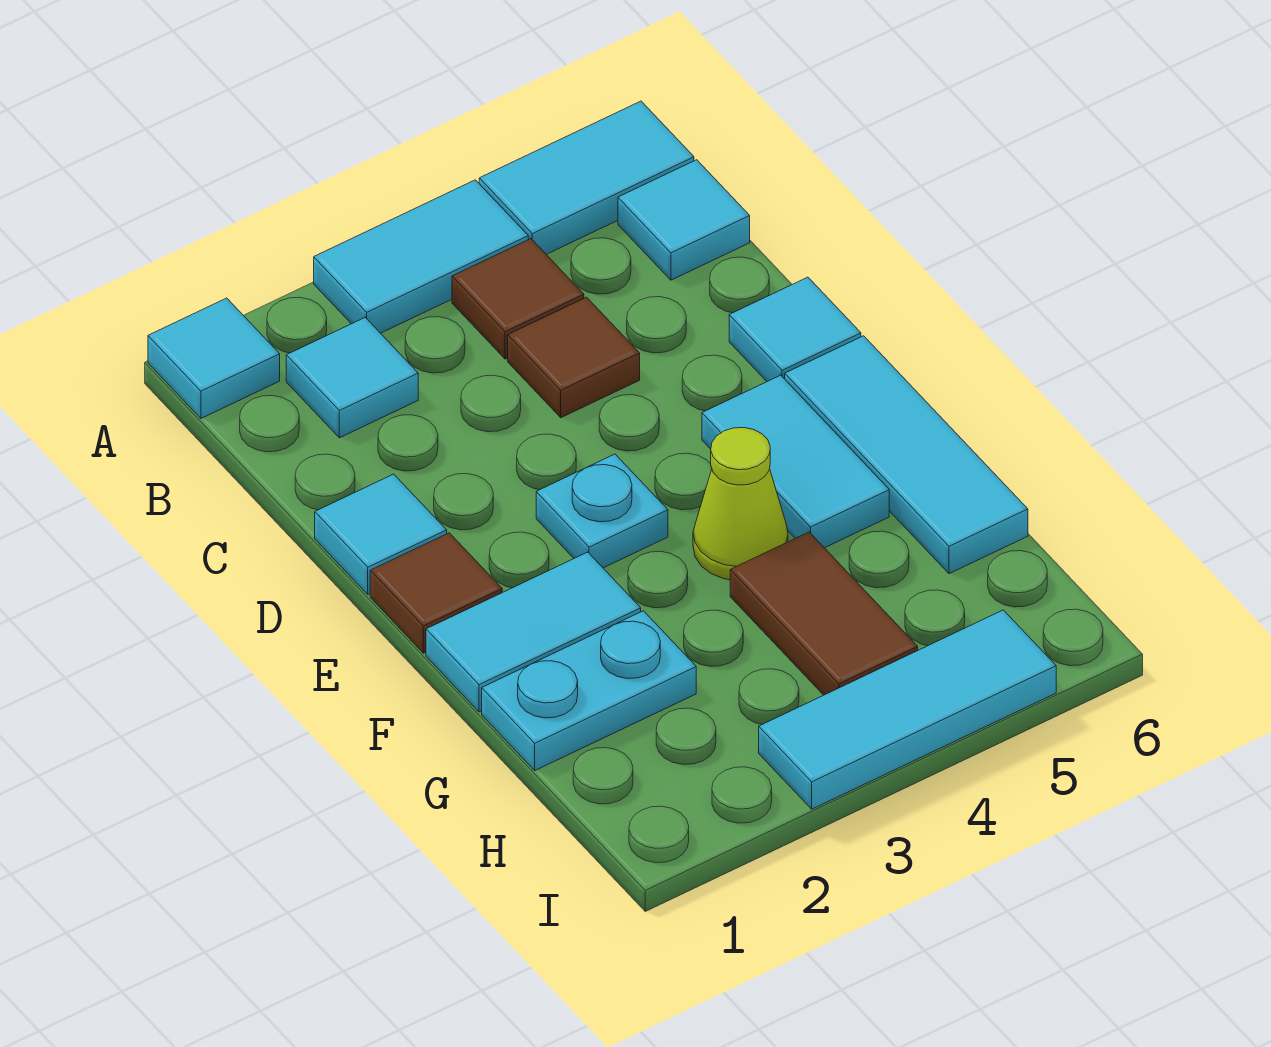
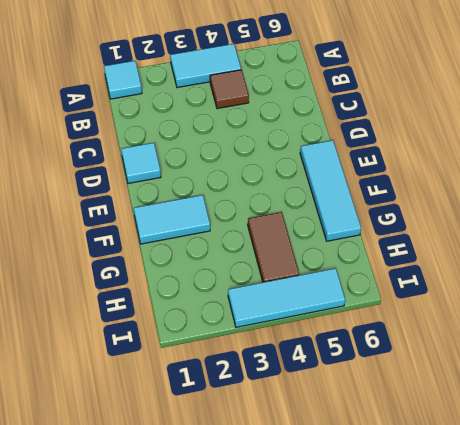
none -> cyan 1x2 tile [479,101,694,254]
none -> cyan 1x1 tile [286,317,418,438]
none -> cyan 1x1 tile [618,160,750,280]

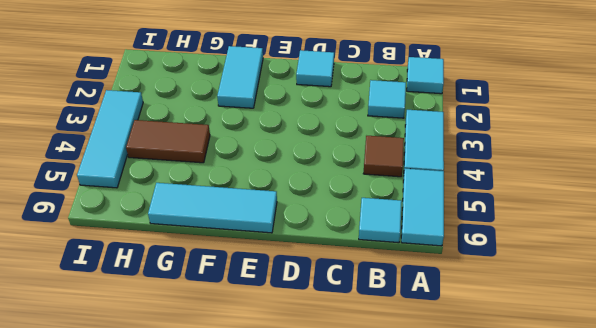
none -> brown 1x1 tile [508,297,640,418]
none -> cyan 1x1 tile [729,277,861,381]
none -> brown 1x1 tile [370,533,502,653]

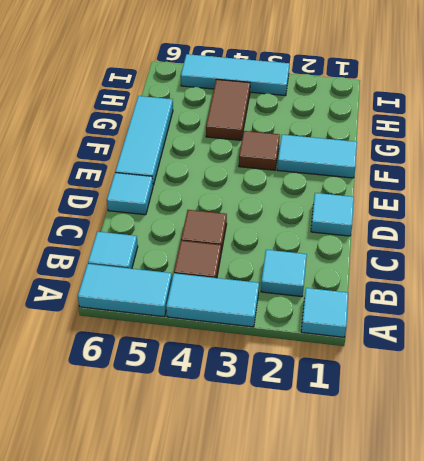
brown 1x1 tile [239,131,280,170] -> brown 1x1 tile moved to [370,533,502,653]
none -> cyan 1x1 plate [536,454,668,568]
none -> cyan 1x2 tile [702,375,889,548]
none -> lime 1x1 cone [693,428,788,580]

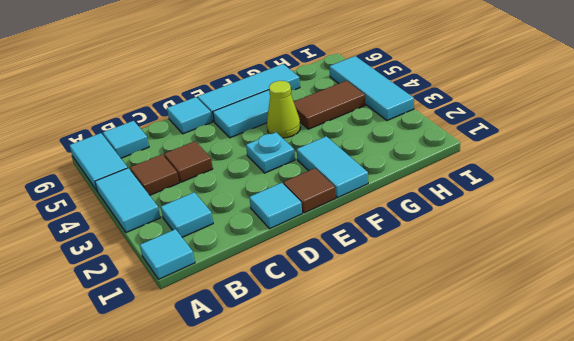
none -> cyan 1x2 plate [482,611,696,770]

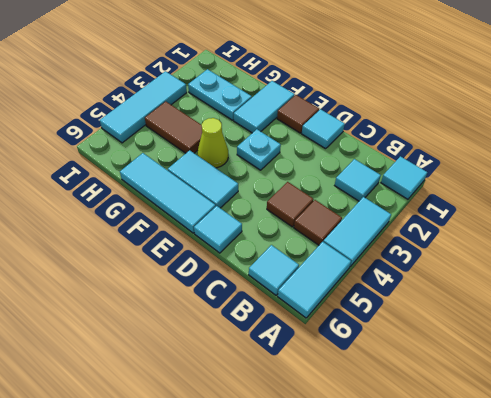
cyan 1x2 plate [188,69,252,120] -> cyan 1x2 plate turned to [482,611,696,770]

